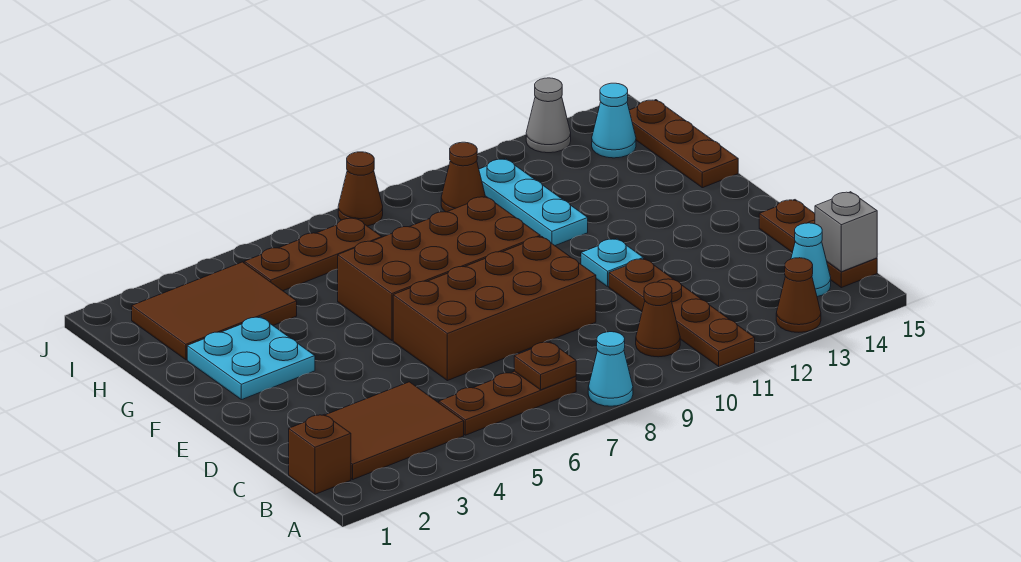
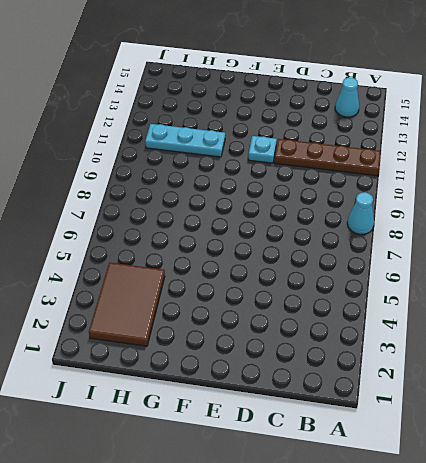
none -> brown 1x1 cone [776,258,821,332]
none -> brown 1x1 brick [289,414,351,494]
none -> brown 2x3 tile [326,382,464,479]

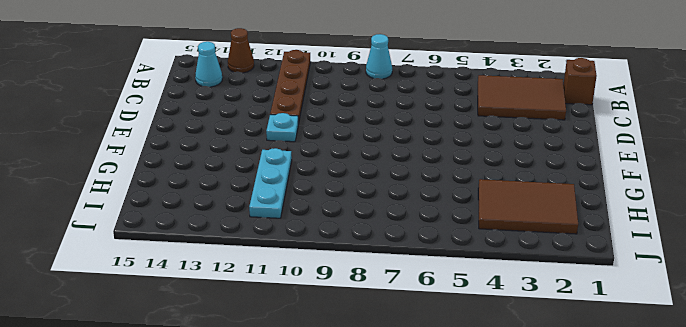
none -> brown 1x3 plate [439,371,576,435]
none -> brown 1x1 cone [636,282,680,357]
none -> brown 1x3 plate [759,200,877,288]

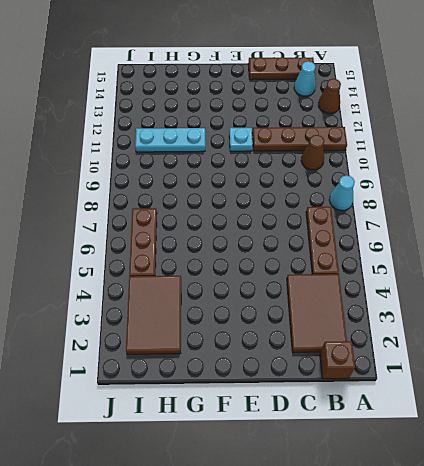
none -> brown 2x4 brick [393,236,596,381]
none -> cyan 2x2 plate [187,317,315,400]
none -> brown 2x4 brick [338,196,540,341]

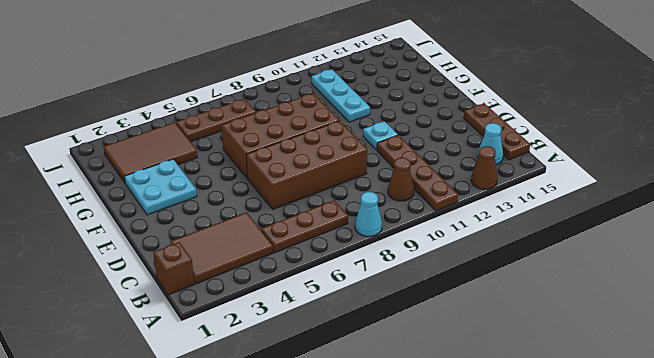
none -> brown 1x3 plate [629,100,738,188]
none -> brown 1x1 cone [441,142,485,212]
none -> cyan 1x1 cone [592,83,636,158]

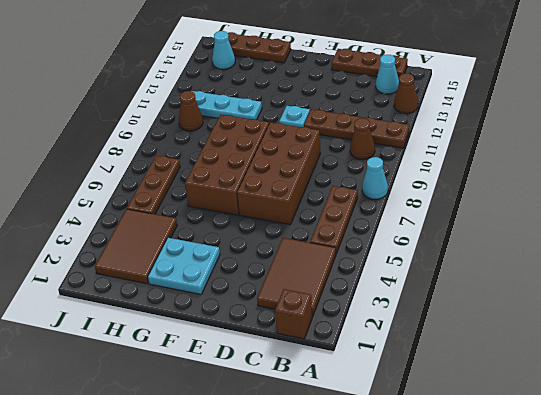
none -> brown 1x1 cone [338,152,383,226]
none -> grey 1x1 cone [526,78,571,153]
none -> brown 1x1 plate [514,342,576,390]

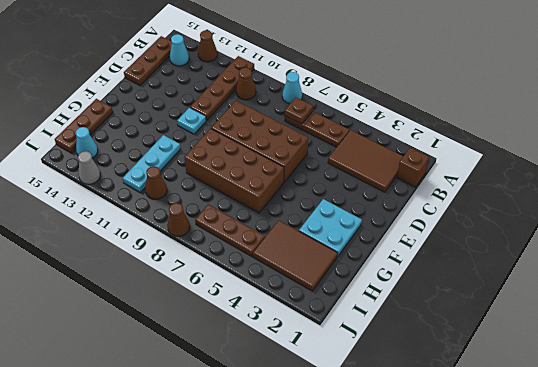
none -> grey 1x1 brick [815,192,877,272]

